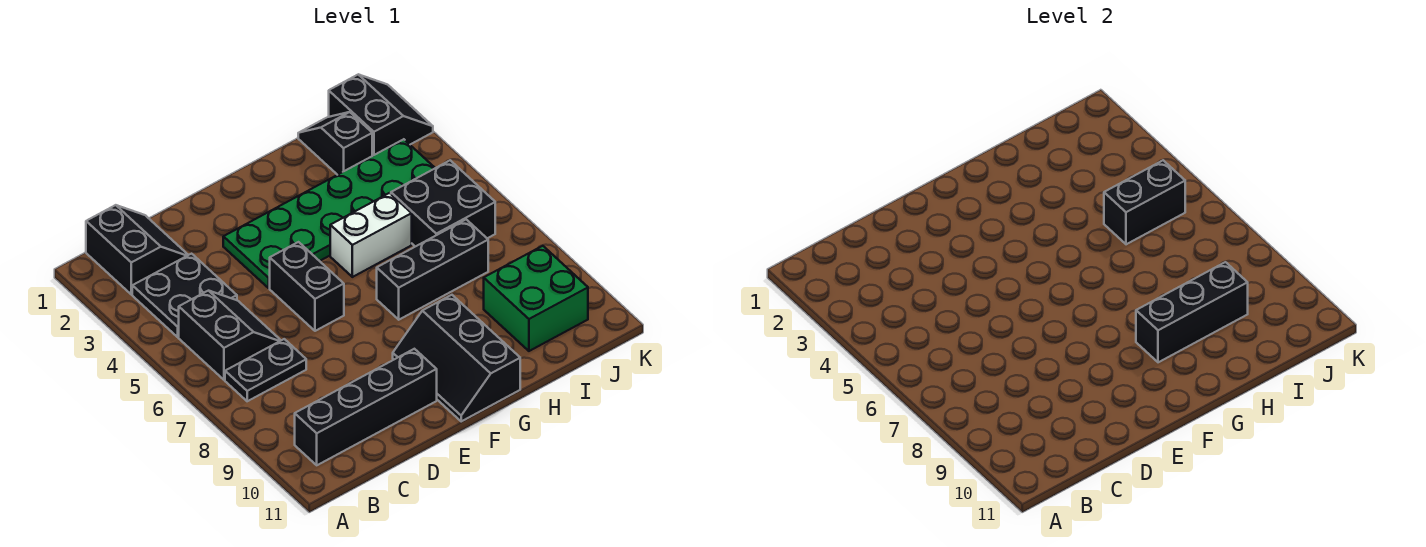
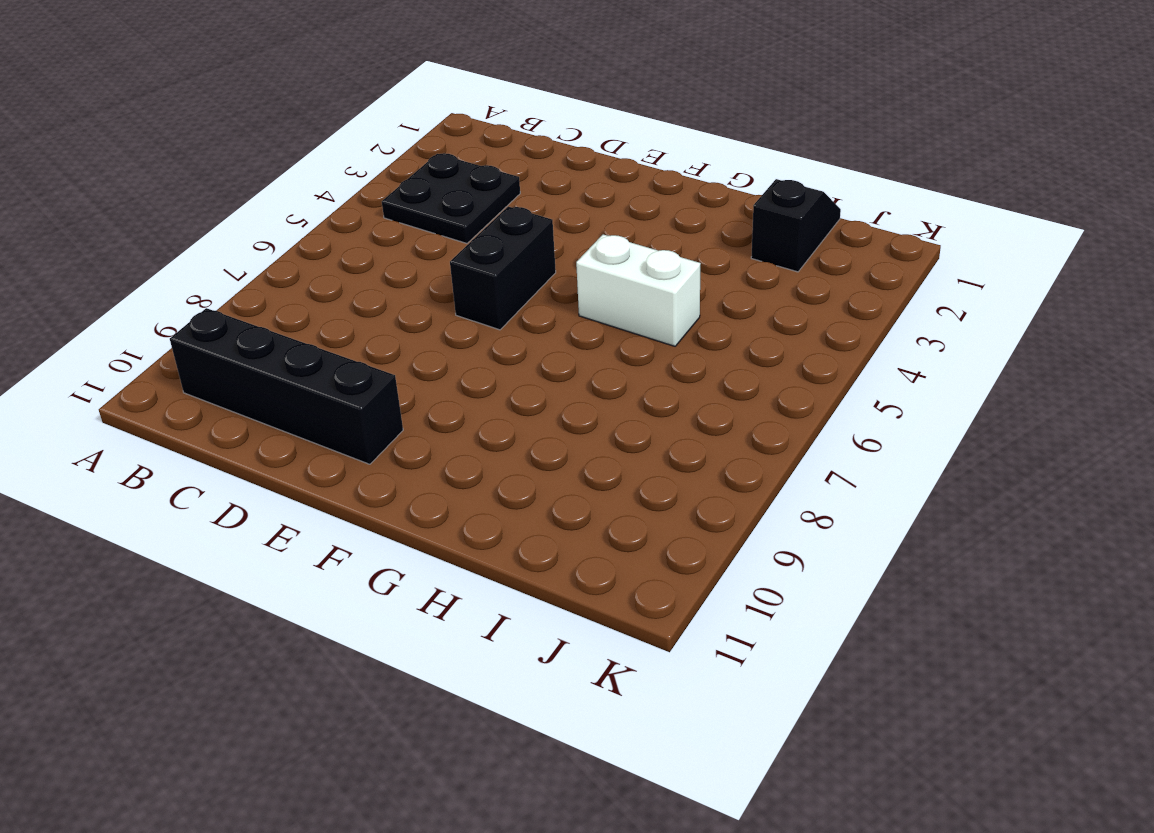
none -> black 2x2 slope [86,205,188,295]
none -> black 2x2 slope [179,291,281,380]
none -> black 1x2 plate [225,339,306,401]

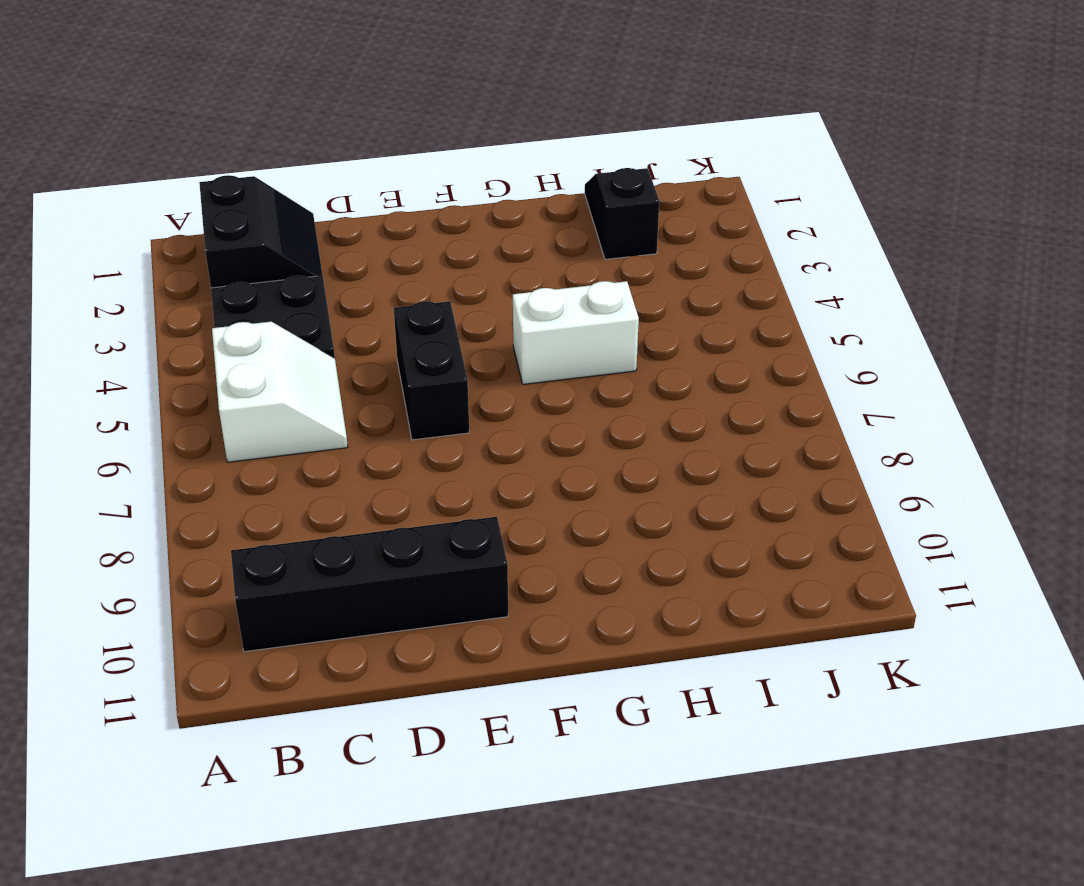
white 2x2 slope [212,322,348,462] -> black 2x2 slope [179,291,281,380]
none -> black 1x2 plate [225,339,306,401]
none -> green 2x6 plate [223,139,435,288]
none -> black 2x3 slope [393,295,520,421]

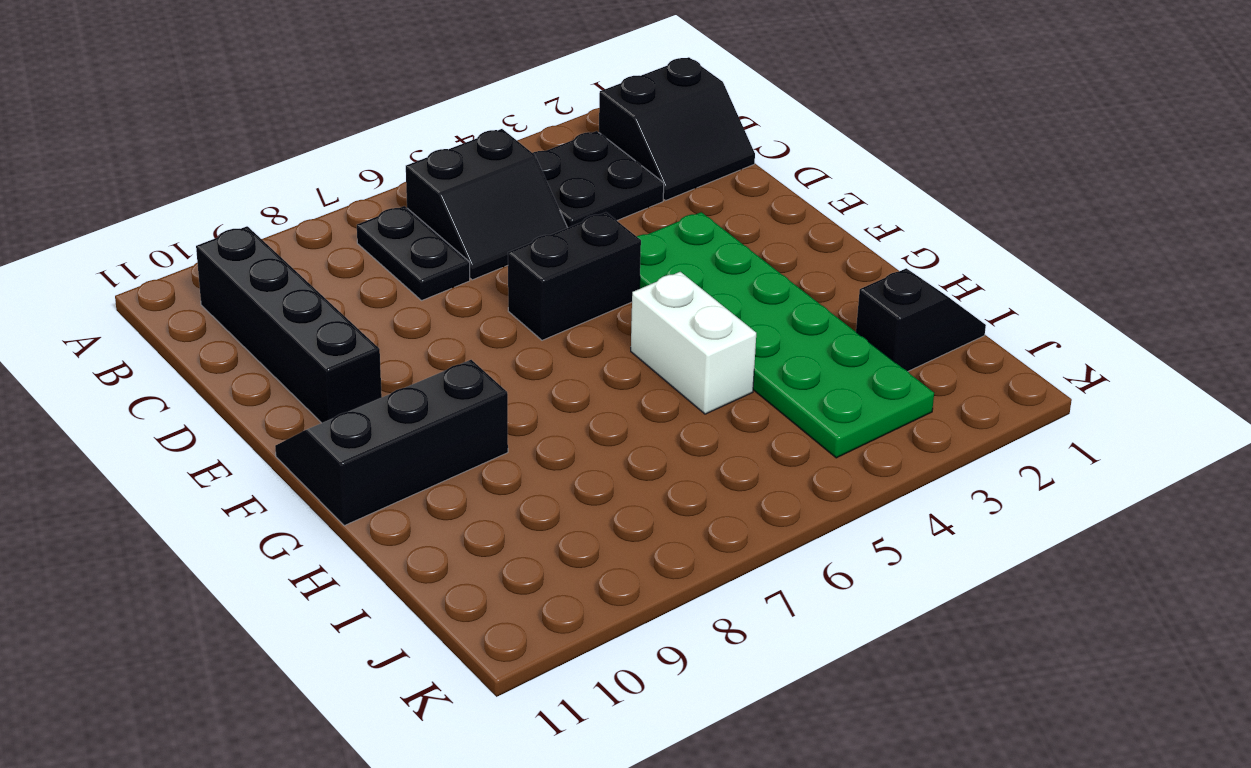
none -> black 1x3 brick [377,219,488,320]
none -> black 2x2 brick [391,160,495,247]
none -> green 2x2 brick [484,246,588,351]

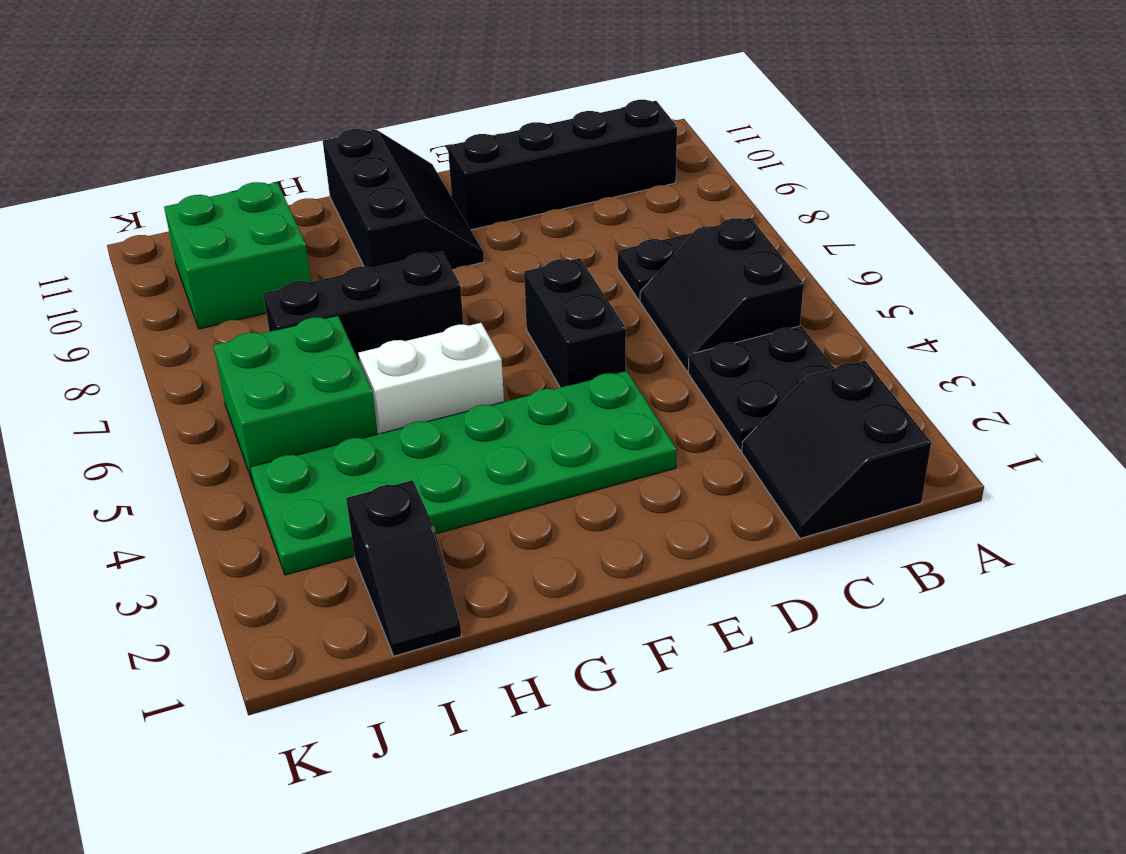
green 2x2 brick [213,316,378,483] -> black 2x2 brick [391,160,495,247]
none -> black 2x2 slope [329,75,433,156]
none -> black 1x3 brick [1136,262,1248,362]
none -> black 1x2 brick [1104,160,1185,244]

